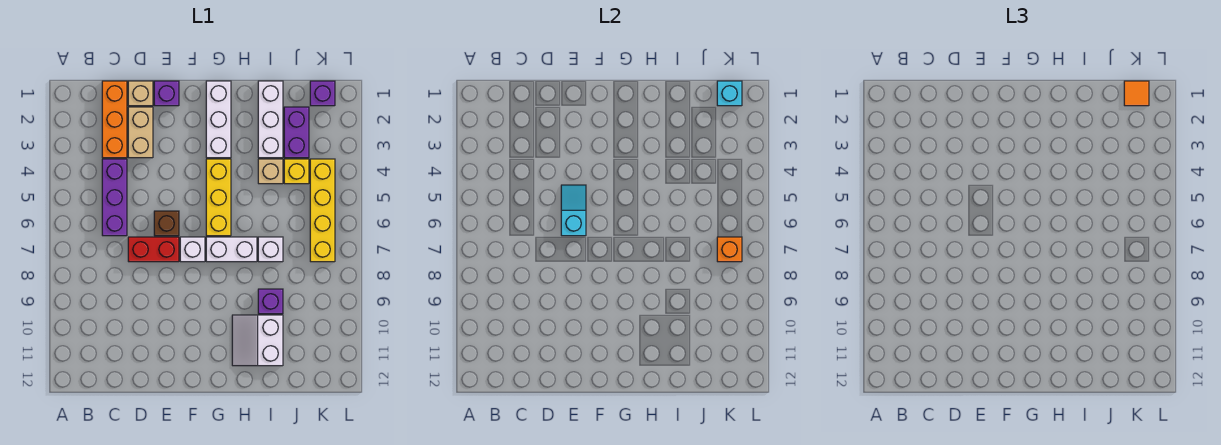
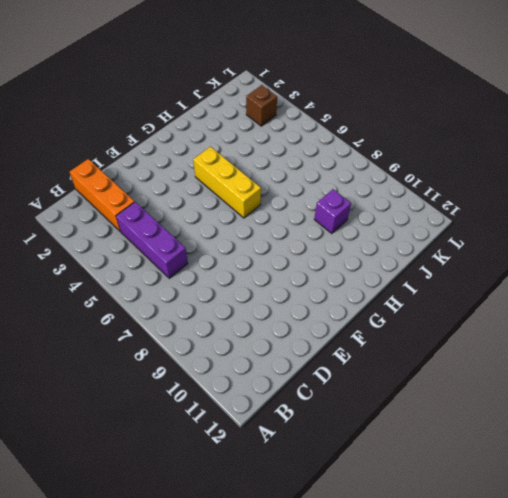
brown 1x1 brick [246,85,277,126] -> brown 1x1 brick moved to [154,211,179,236]
none -> tan 1x1 brick [128,81,153,106]
none -> tan 1x2 brick [128,107,153,158]
none -> red 1x2 brick [128,237,179,262]

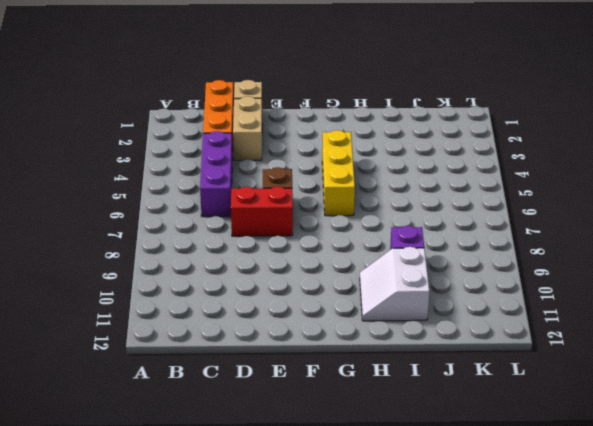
none -> purple 1x1 brick [154,81,179,106]
none -> white 1x1 brick [180,237,205,262]
none -> white 1x3 brick [206,81,231,158]

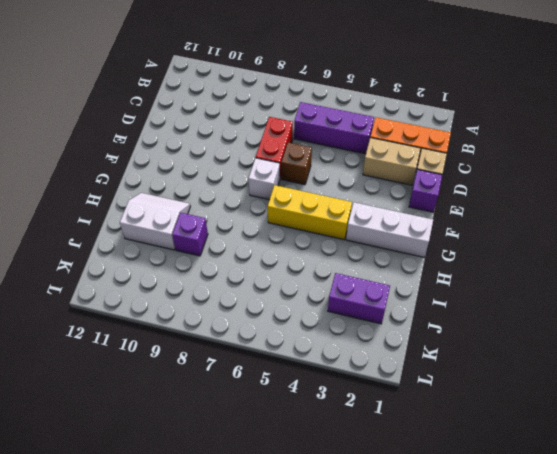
none -> white 1x2 brick [206,237,257,262]
none -> white 1x3 brick [258,81,283,158]
none -> tan 1x1 brick [258,159,283,184]

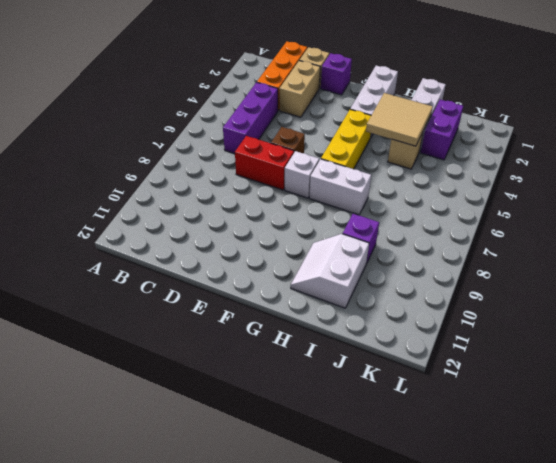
tan 2x2 tile [366,93,433,146] -> none
none -> white 1x1 brick [258,237,283,262]
none -> yellow 1x1 brick [284,159,309,184]
none -> purple 1x1 brick [310,81,335,106]

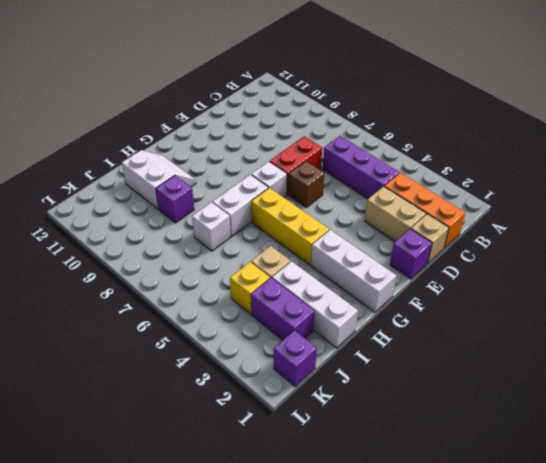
none -> yellow 1x4 brick [310,159,335,262]
none -> cyan 1x2 slope [561,185,586,236]
none -> cyan 1x1 brick [717,81,742,106]

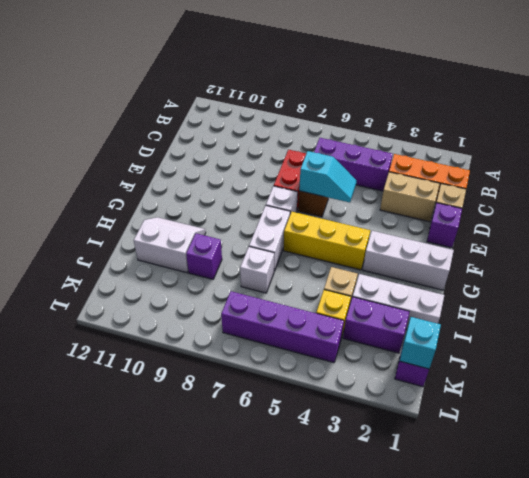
purple 1x4 brick [221,291,344,363] -> yellow 1x4 brick [310,159,335,262]
none -> orange 1x1 brick [717,237,742,262]
none -> orange 1x1 tile [1124,81,1149,106]

